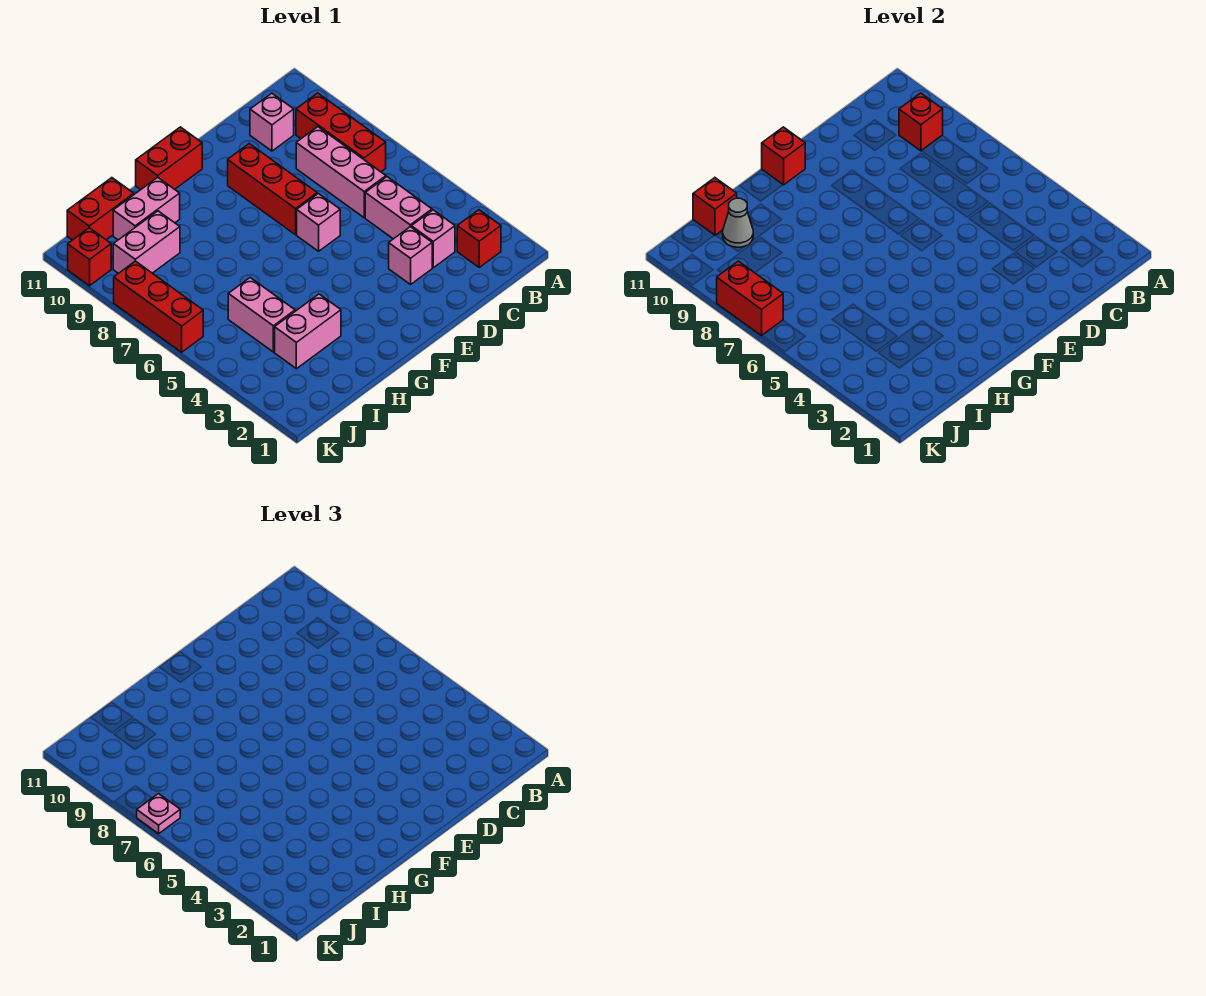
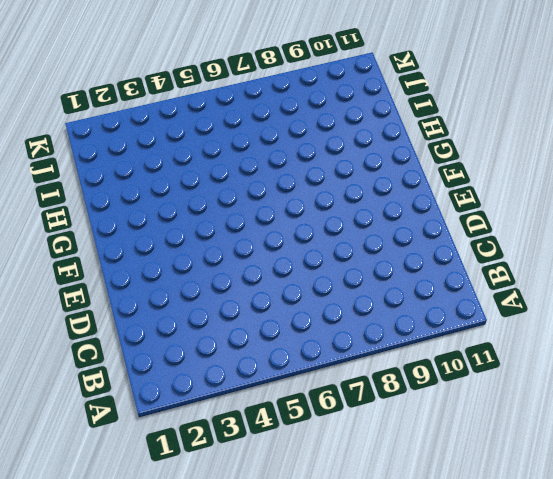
none -> red 1x1 brick [457,210,501,267]
none -> red 1x3 brick [296,93,386,172]
none -> pink 1x1 brick [411,210,455,268]

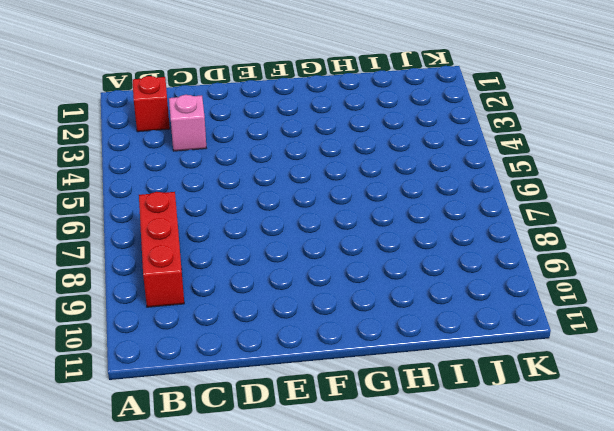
none -> pink 1x2 brick [365,177,432,239]
none -> pink 1x3 brick [296,127,386,218]
none -> pink 1x1 brick [250,93,294,151]

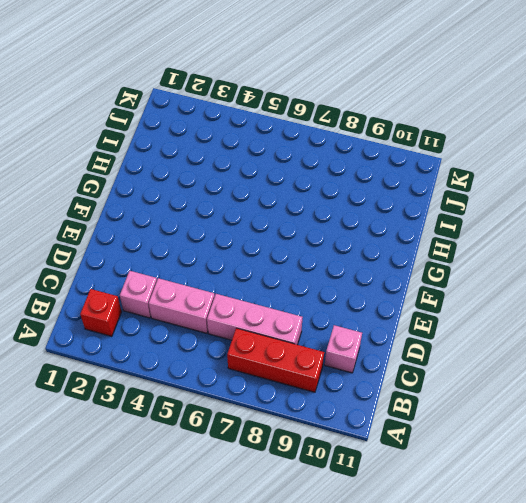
none -> pink 1x1 brick [389,227,432,284]
none -> pink 1x1 brick [297,194,340,251]
none -> red 1x3 brick [228,144,317,235]

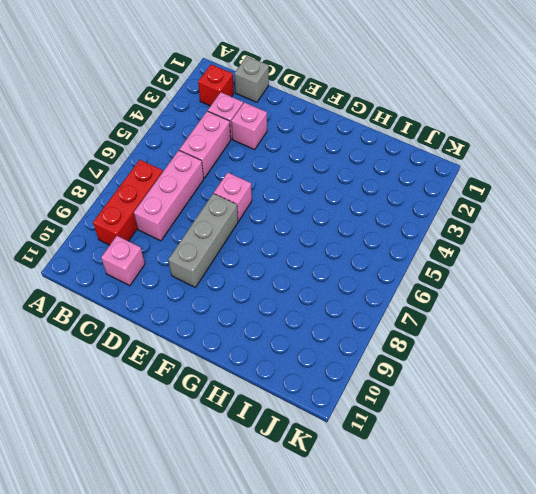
grey 1x1 brick [235,56,269,102] -> none
grey 1x3 brick [168,194,238,287] -> red 1x3 brick [228,144,317,235]
none -> red 1x2 brick [136,127,202,190]
none -> pink 1x2 brick [275,294,341,369]
none -> pink 1x2 brick [113,177,180,240]

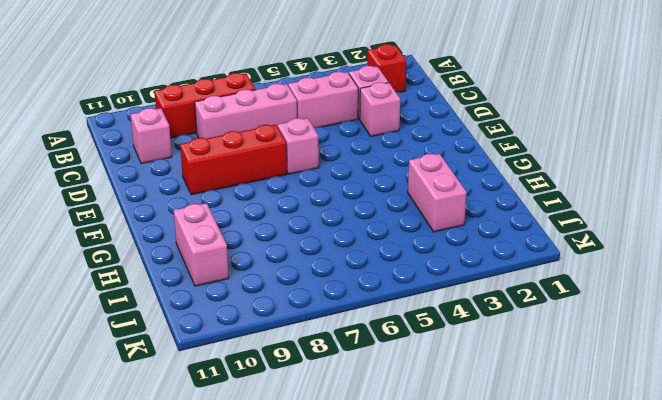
none -> red 1x2 brick [136,127,202,190]
none -> pink 1x2 brick [228,278,295,352]
none -> pink 1x2 brick [113,211,180,273]

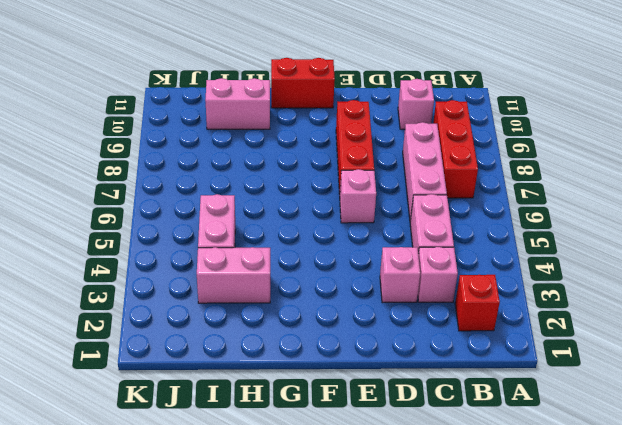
none -> pink 1x2 brick [113,211,180,273]
none -> red 1x2 brick [67,178,134,240]
none -> red 1x3 brick [114,261,203,352]

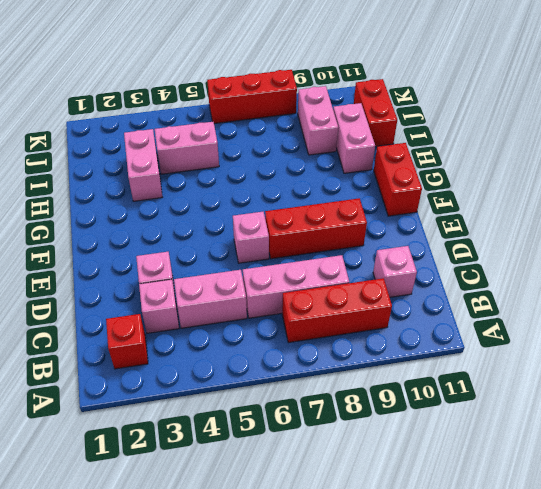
none -> red 1x1 brick [68,228,111,286]
none -> red 1x1 brick [899,93,943,151]
none -> red 1x1 brick [762,127,805,185]

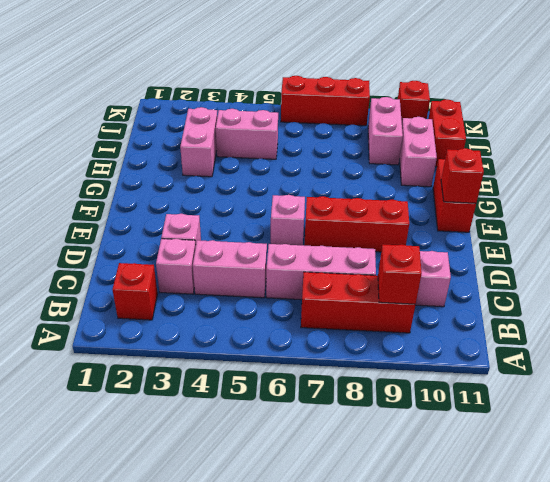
none -> grey 1x1 cone [723,198,753,247]
none -> red 1x1 brick [693,178,737,235]
none -> red 1x2 brick [717,261,783,336]

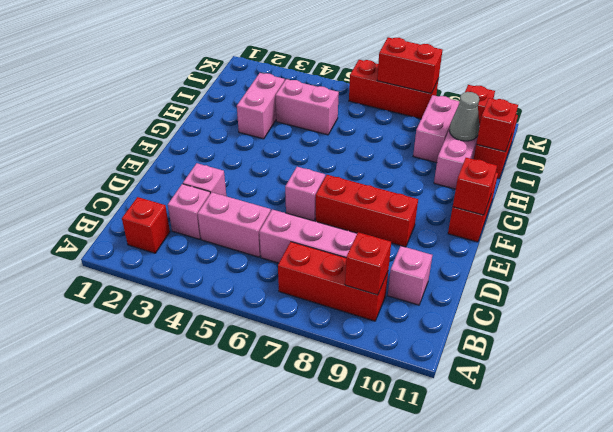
none -> pink 1x1 plate [137,794,180,834]

